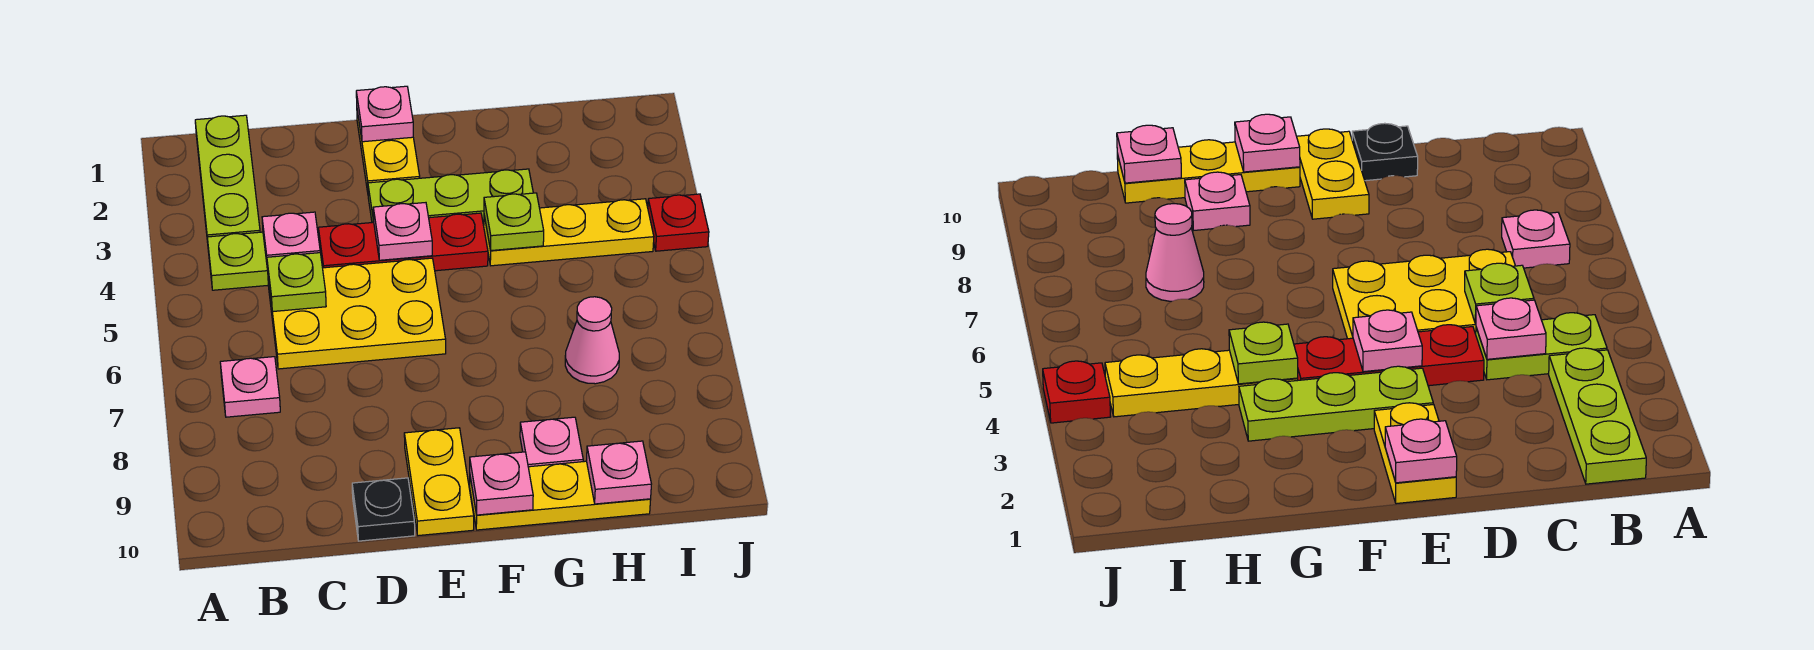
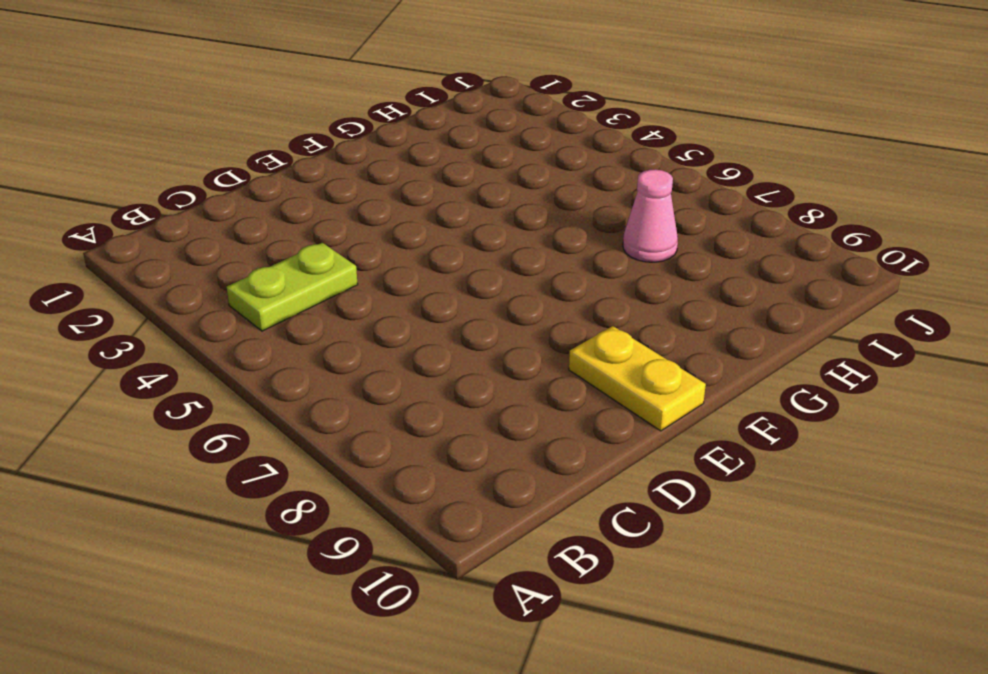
none -> lime 1x3 plate [195,115,260,242]
none -> pink 1x1 plate [220,357,280,417]
none -> yellow 2x3 plate [268,258,446,369]

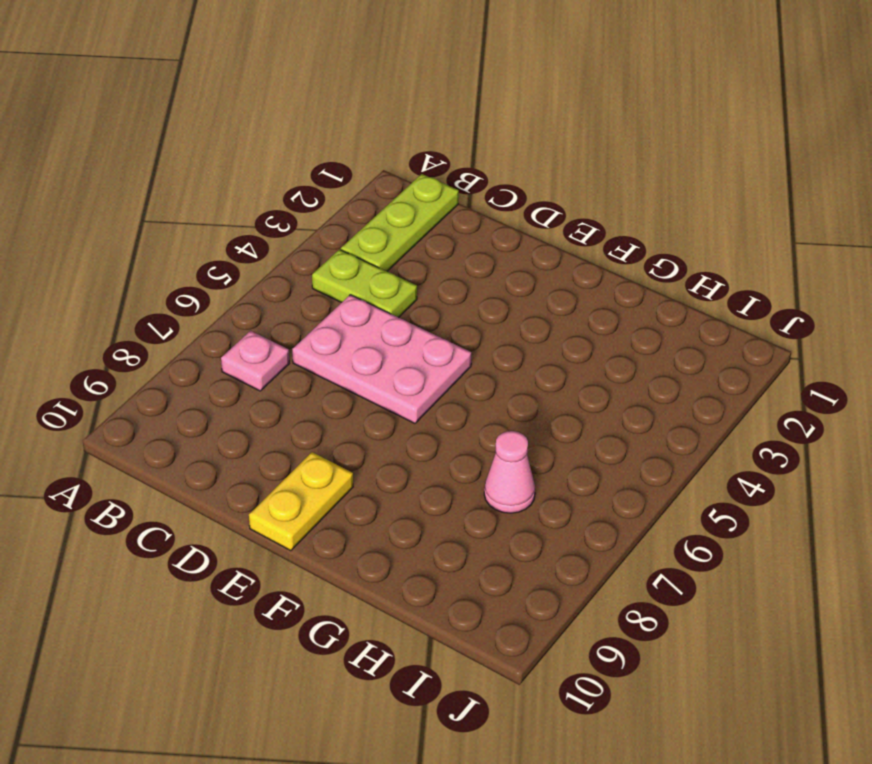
pink 2x3 plate [292,295,471,423] -> yellow 2x3 plate [268,258,446,369]
none -> red 1x3 plate [318,213,488,271]
none -> black 1x1 plate [352,478,415,541]
none -> yellow 1x2 plate [357,111,420,192]

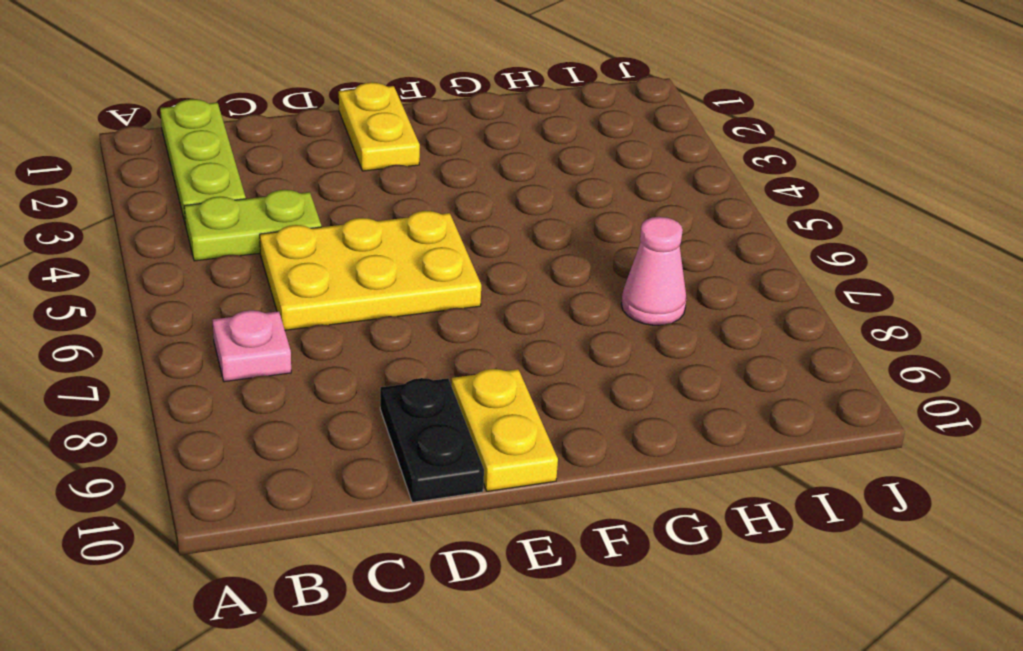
black 1x2 plate [380,378,484,502] -> black 1x1 plate [352,478,415,541]
none -> red 1x3 plate [318,213,488,271]
none -> lime 1x3 plate [368,169,533,225]
none -> yellow 1x3 plate [470,461,651,530]

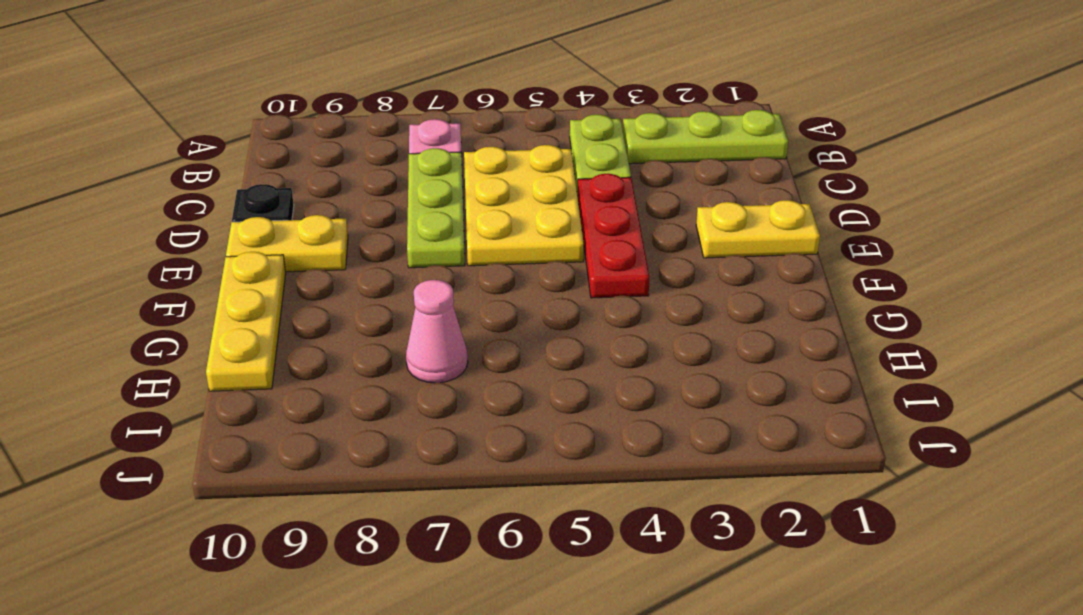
lime 1x3 plate [407,148,465,268] -> lime 1x3 plate moved to [368,169,533,225]
none -> yellow 1x3 plate [484,199,654,266]
none -> pink 1x1 plate [520,417,583,467]
none -> red 1x1 plate [648,194,709,251]

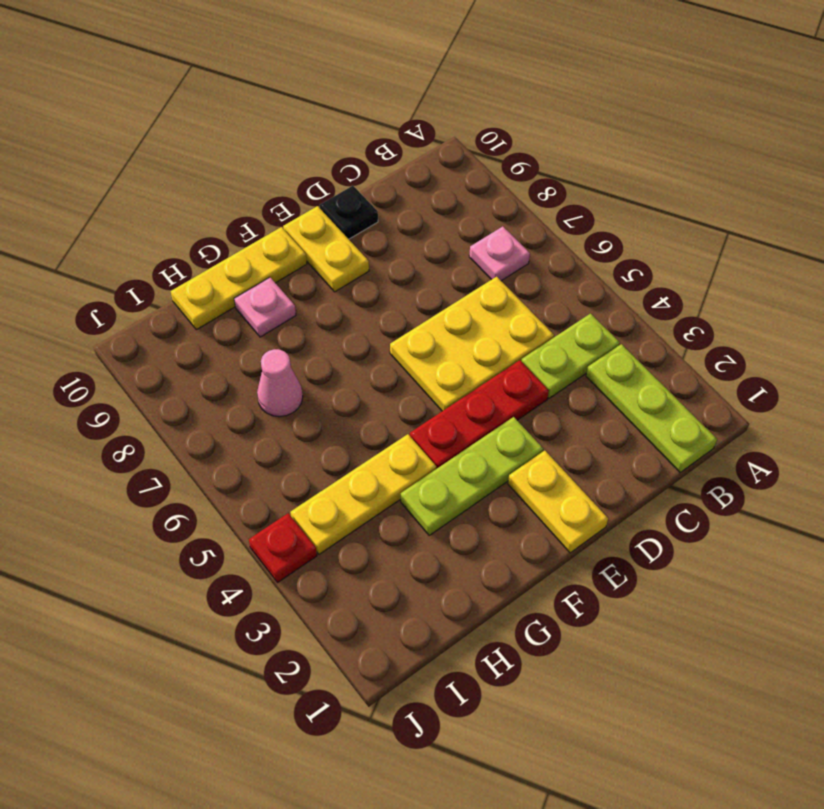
none -> pink 1x1 plate [262,212,320,270]
none -> lime 1x1 plate [267,253,326,312]
none -> pink 1x1 plate [356,86,413,142]

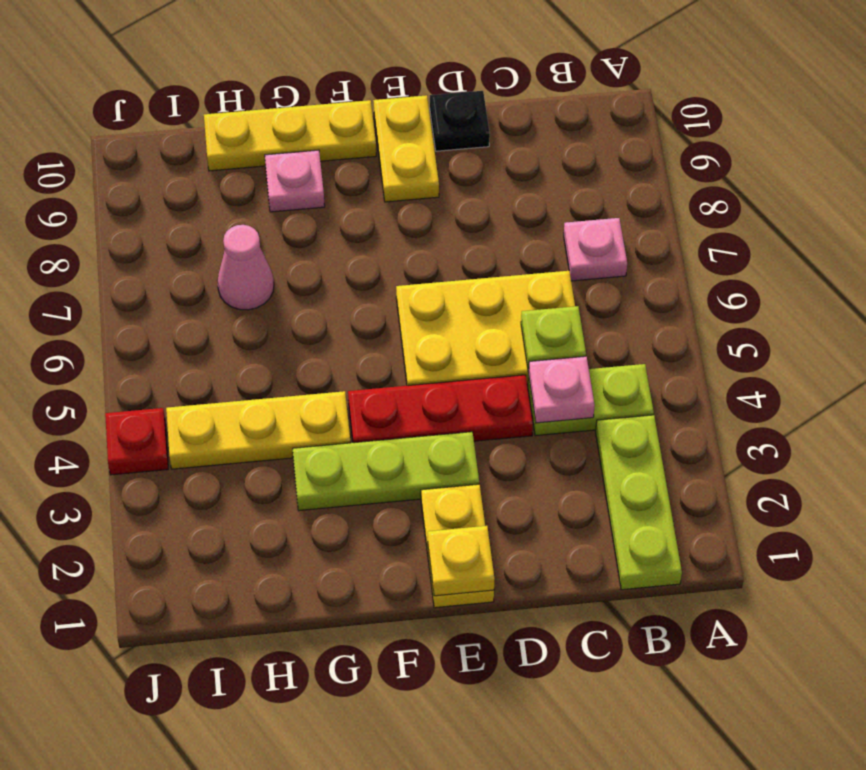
yellow 1x1 plate [428,526,495,596] -> pink 1x1 plate [356,86,413,142]
none -> pink 1x1 plate [373,203,432,260]
none -> pink 1x1 plate [470,452,533,515]
none -> lime 1x1 plate [484,193,544,251]

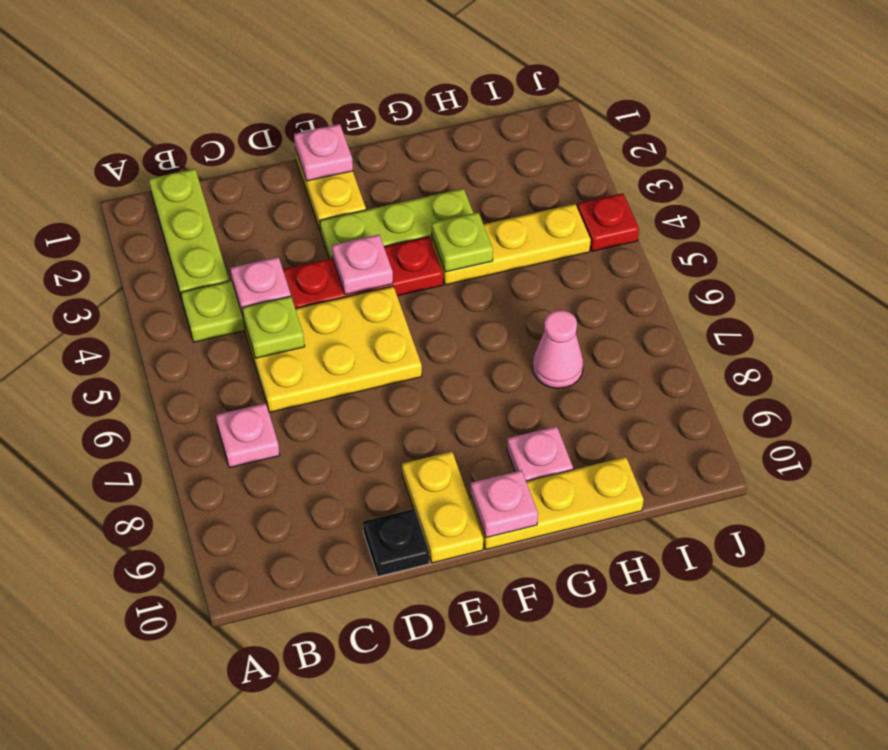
none -> pink 1x1 plate [587,441,651,504]

